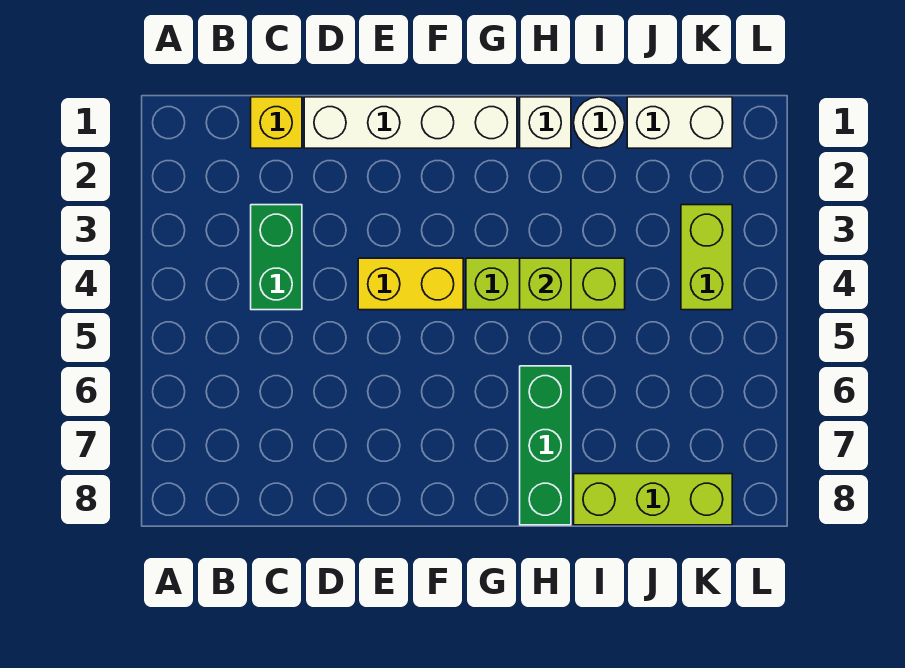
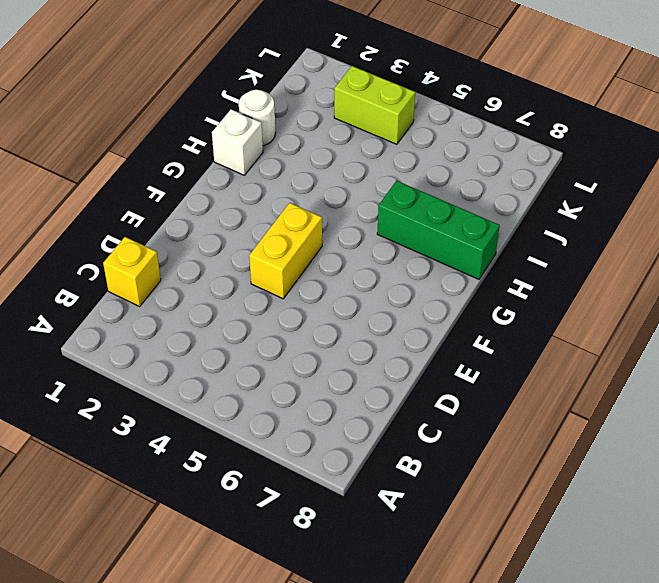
none -> green 1x2 brick [251,205,302,310]
none -> white 1x4 brick [304,97,517,148]
none -> lime 1x3 brick [466,258,625,310]

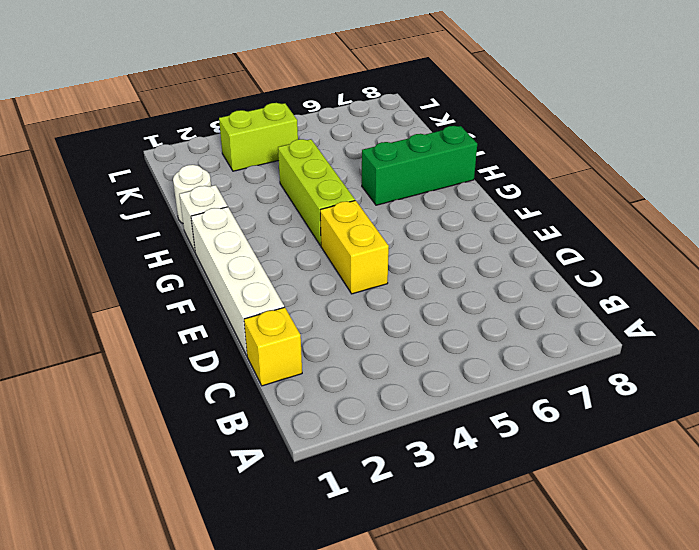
none -> green 1x2 brick [251,205,302,310]
none -> lime 1x3 brick [574,474,732,525]
none -> white 1x2 brick [627,97,732,148]

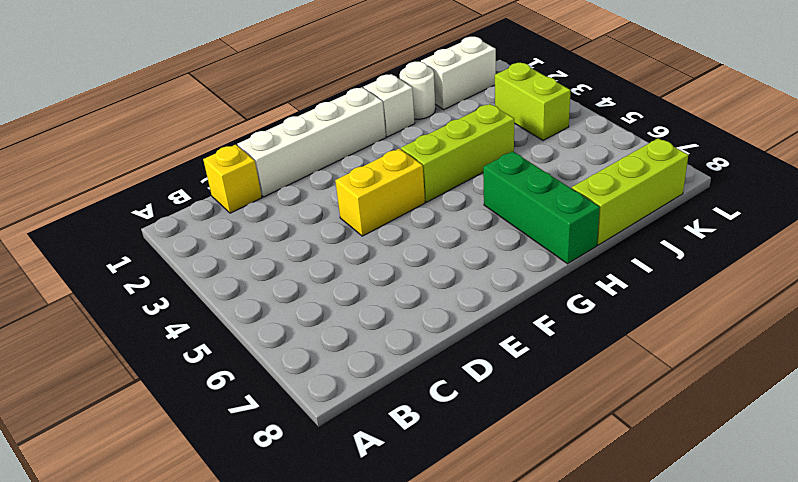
none -> green 1x2 brick [251,205,302,310]
none -> lime 1x1 brick [520,258,571,310]

